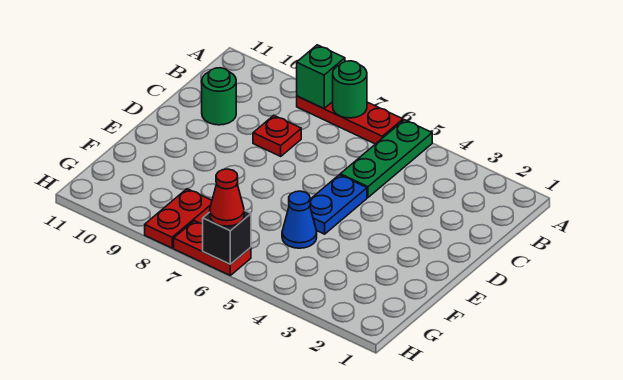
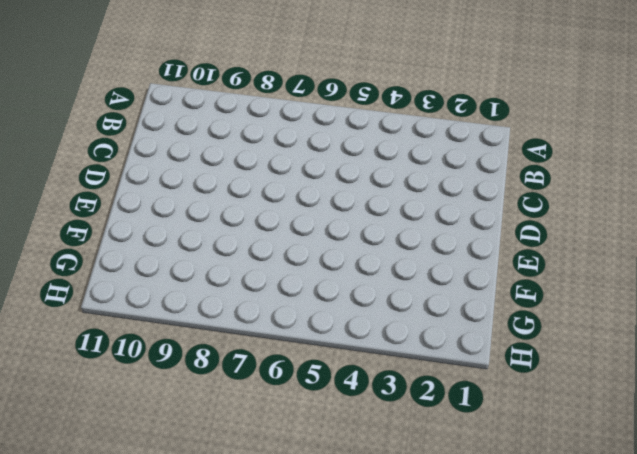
none -> green 1x3 plate [340,120,432,197]
none -> red 1x3 plate [297,96,403,144]
none -> red 1x1 plate [253,115,301,156]

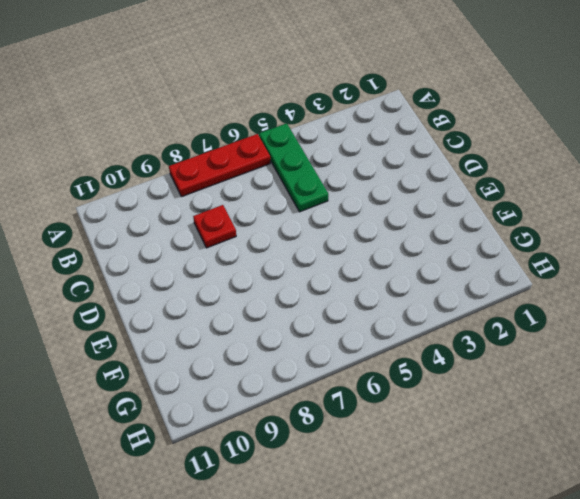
none -> green 1x1 round brick [202,68,236,125]
none -> blue 1x2 plate [310,175,367,234]
none -> blue 1x1 cone [282,191,317,248]

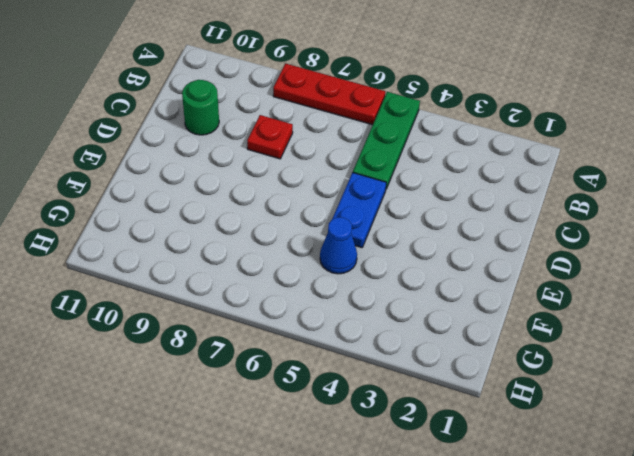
none -> red 1x2 plate [145,189,212,248]
none -> red 1x2 plate [174,221,251,275]
none -> green 1x1 round brick [333,61,367,118]

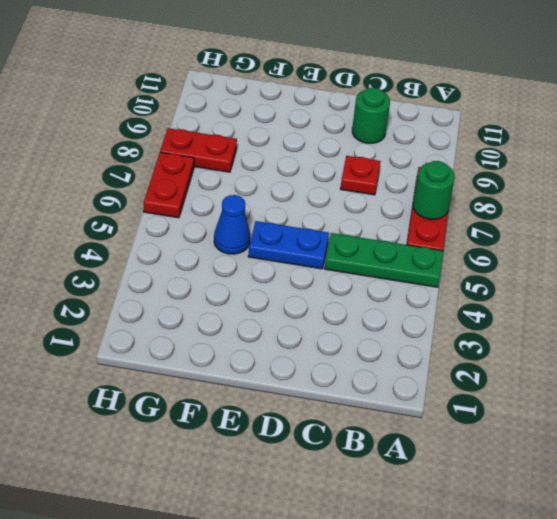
none -> green 1x1 brick [297,45,345,109]
none -> black 1x1 brick [203,210,251,264]
none -> red 1x1 cone [210,169,244,226]

